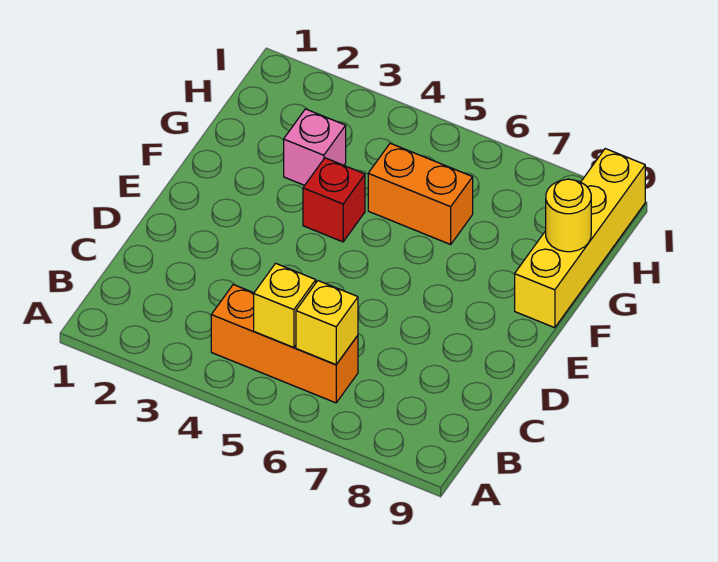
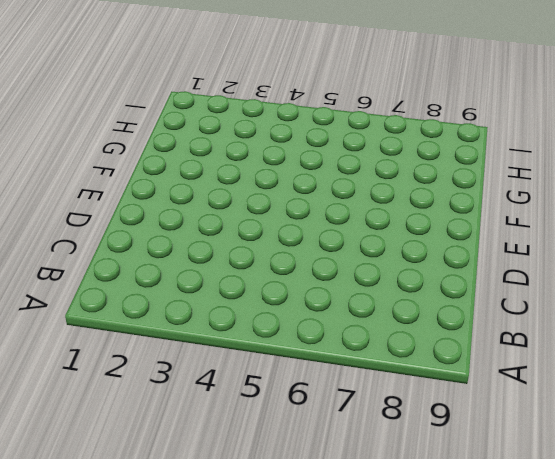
none -> orange 1x3 brick [211,285,358,403]
none -> red 1x1 brick [303,158,365,242]

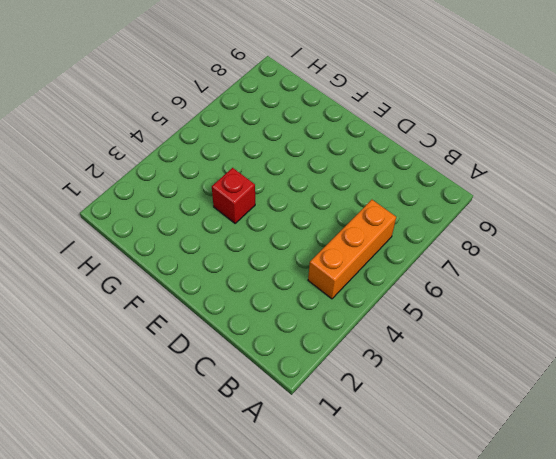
none -> yellow 1x4 brick [515,149,645,328]
none -> pink 1x1 brick [284,109,346,185]

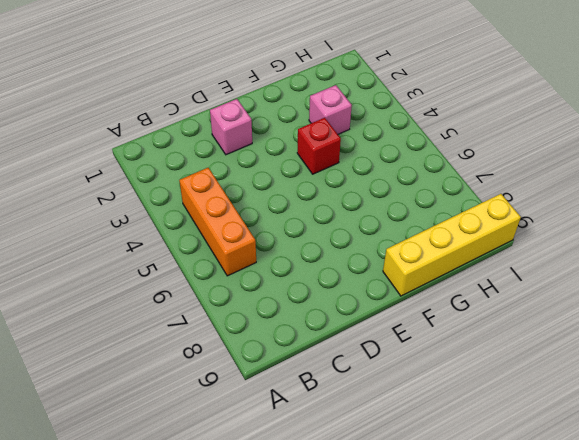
pink 1x1 brick [210,99,252,155] -> none
none -> orange 1x2 brick [368,143,473,244]
none -> yellow 1x1 brick [254,263,316,347]

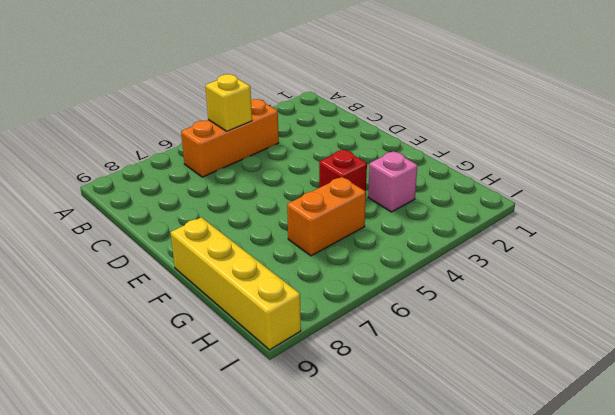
none -> yellow 1x1 brick [296,281,358,364]
none -> yellow 1x1 round brick [546,179,591,252]

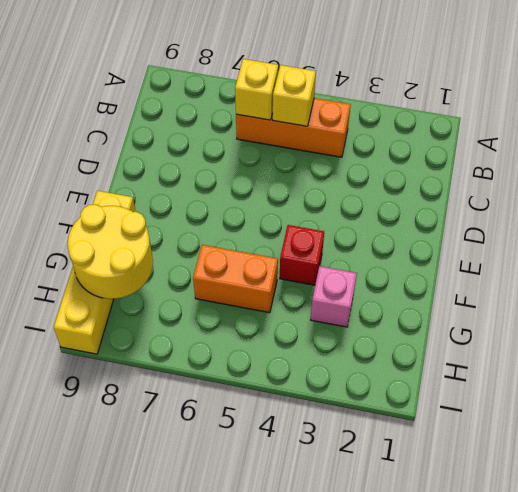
yellow 2x2 round brick [68,205,153,299] -> yellow 1x1 round brick [546,179,591,252]

